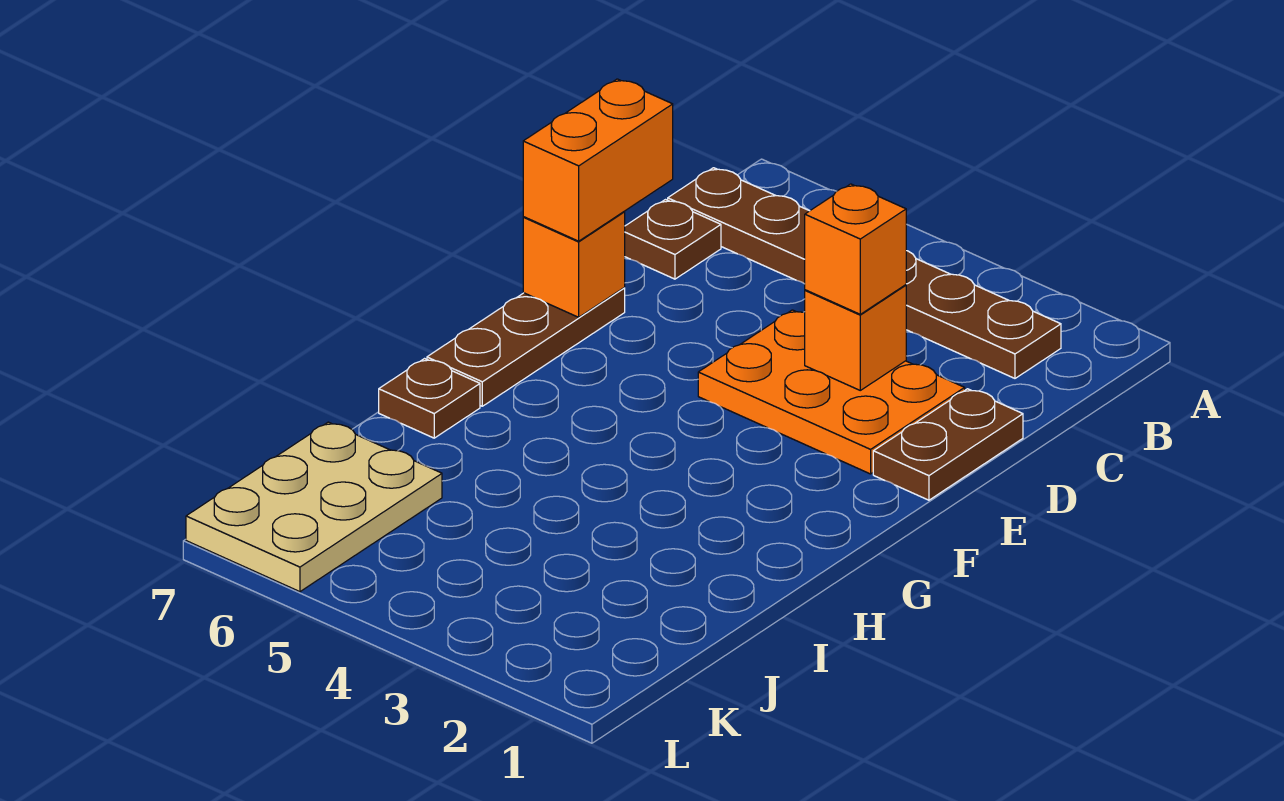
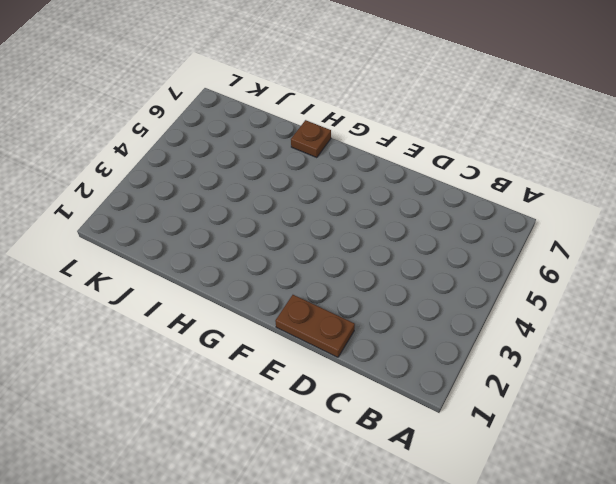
none -> brown 1x6 plate [668,168,1061,378]
none -> brown 1x1 plate [625,200,721,279]

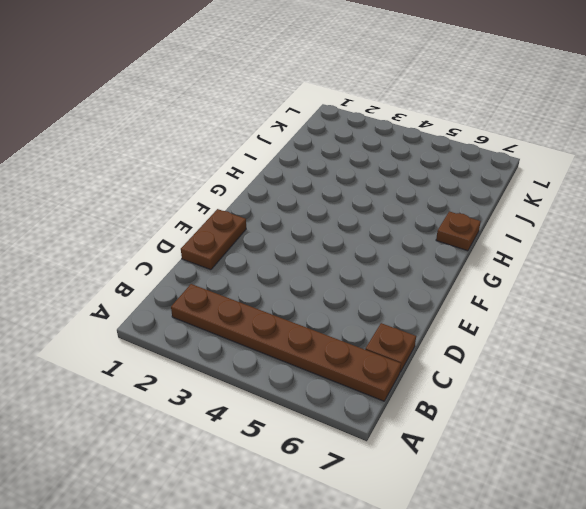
none -> orange 2x3 plate [698,310,965,474]
none -> brown 1x3 plate [427,288,625,406]

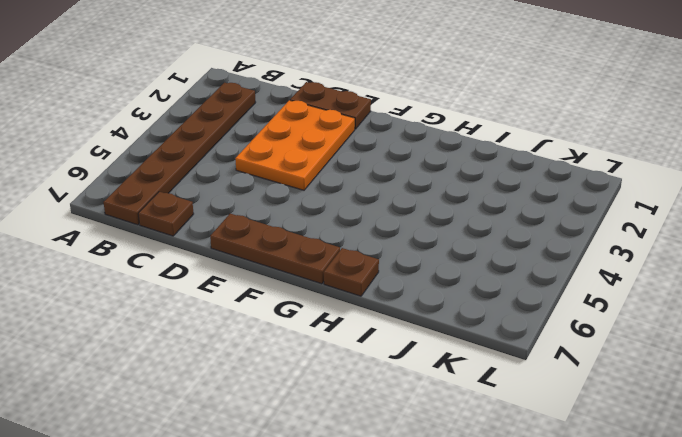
none -> tan 2x3 plate [186,422,442,592]
none -> orange 1x1 brick [805,285,906,390]

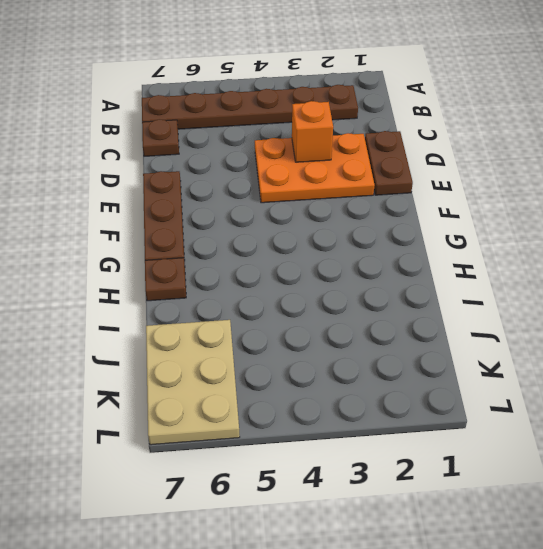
none -> orange 1x1 brick [523,212,625,317]
none -> orange 1x1 brick [805,184,906,314]

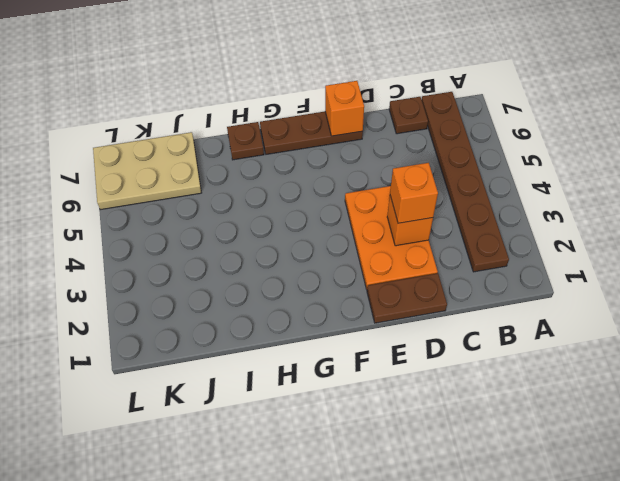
none -> orange 1x2 brick [523,79,673,241]

